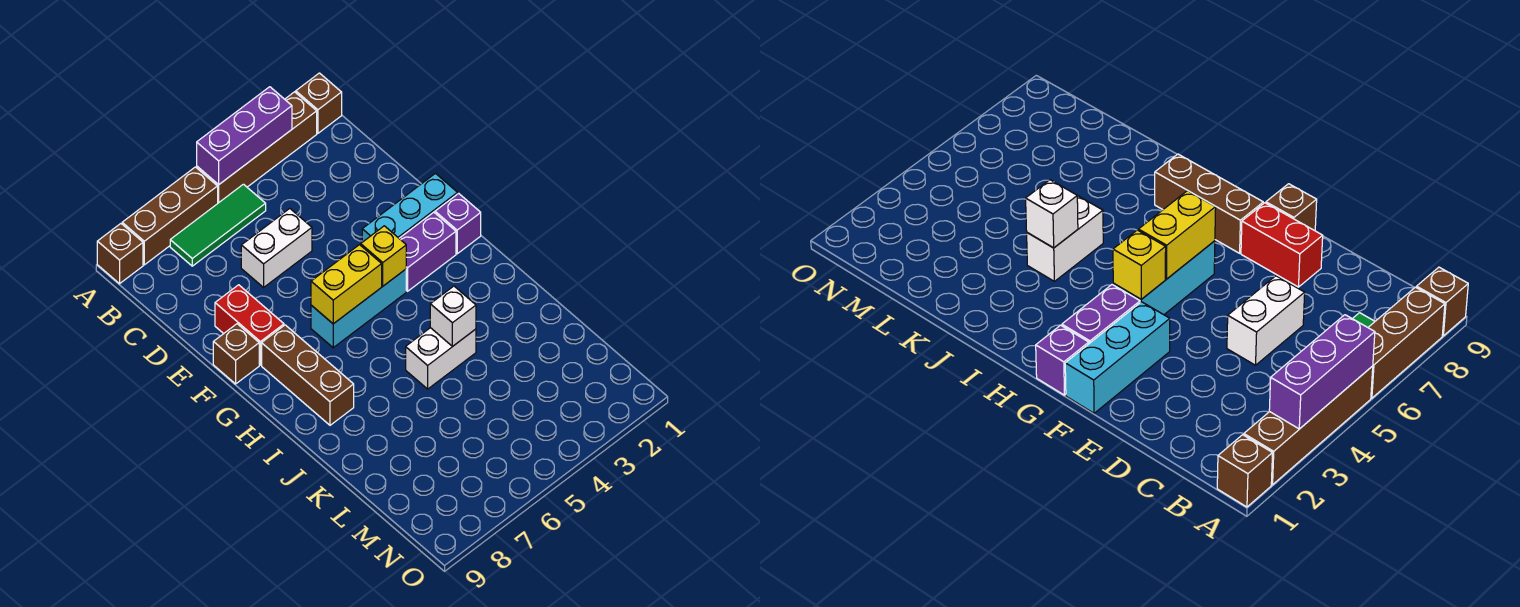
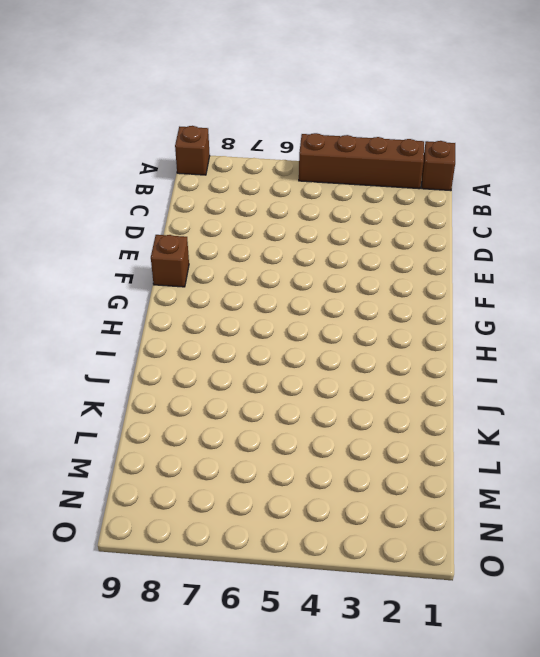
none -> brown 1x3 brick [122,167,218,265]
none -> green 1x3 tile [170,184,266,266]
none -> white 1x2 brick [241,209,312,287]

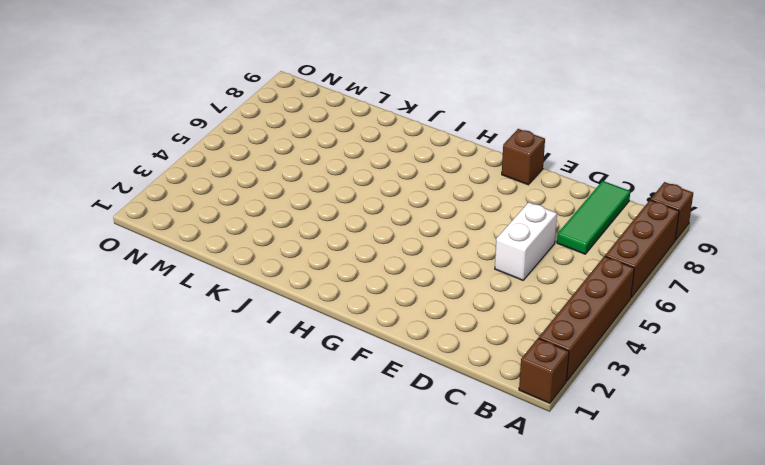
green 1x3 tile [557,181,630,254] -> green 1x3 tile moved to [170,184,266,266]
none -> red 1x2 brick [215,285,284,365]
none -> cyan 1x3 brick [362,173,458,242]
none -> purple 1x1 brick [435,193,481,254]

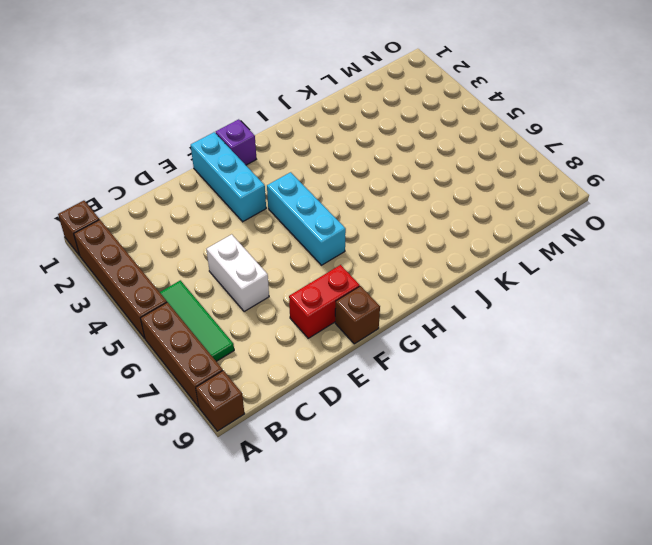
none -> purple 1x2 brick [399,212,456,291]
none -> brown 1x3 brick [262,325,354,425]
none -> white 1x2 brick [406,328,476,389]

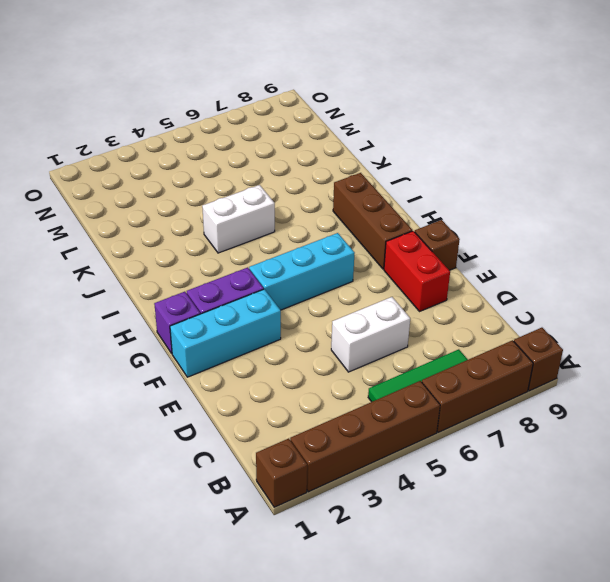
none -> purple 1x3 brick [197,87,292,185]
none -> yellow 1x1 brick [361,226,406,286]
none -> yellow 1x2 brick [311,245,382,324]

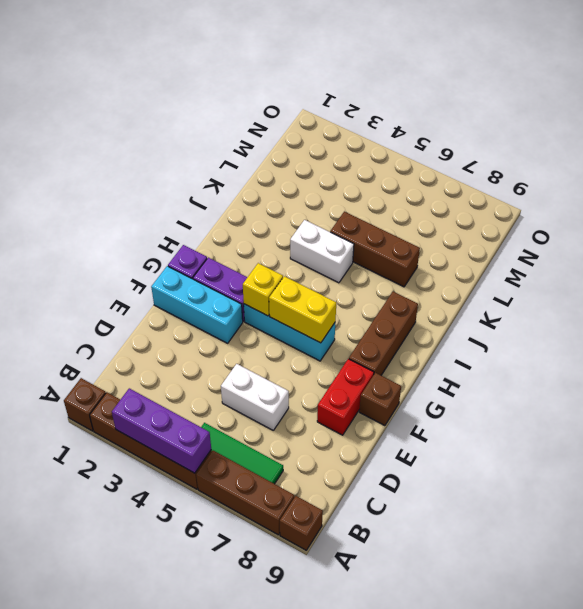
brown 1x3 brick [330,212,420,287] -> none
none -> white 1x1 brick [430,286,476,347]

